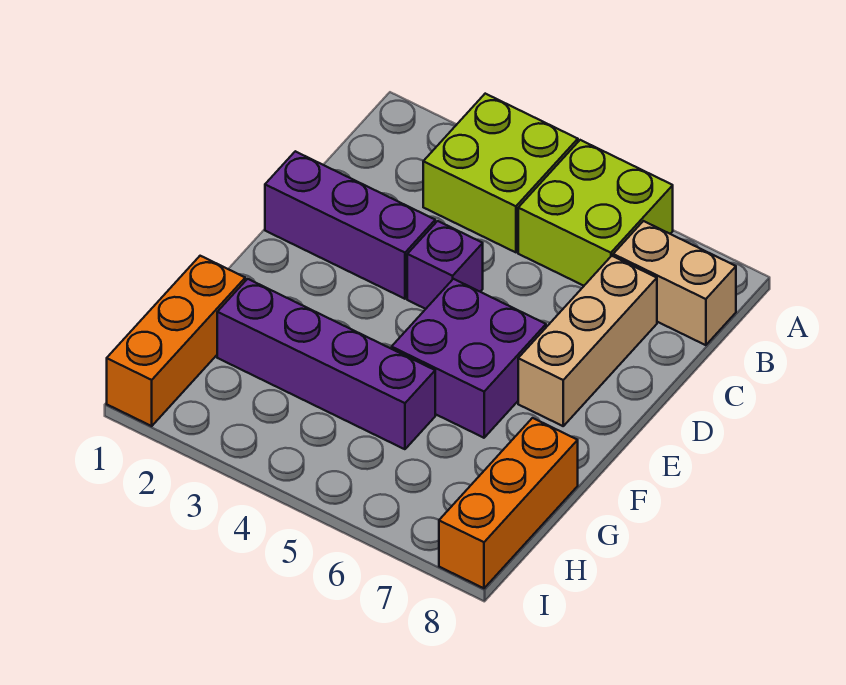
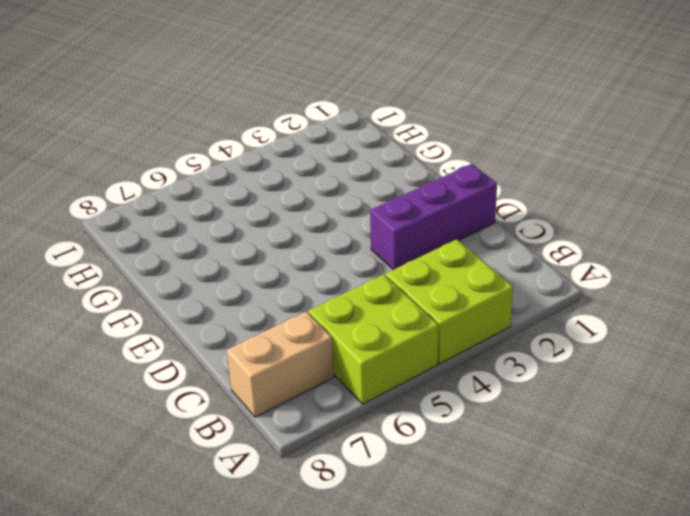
none -> tan 1x3 brick [518,256,657,426]
none -> purple 1x1 brick [407,221,483,309]

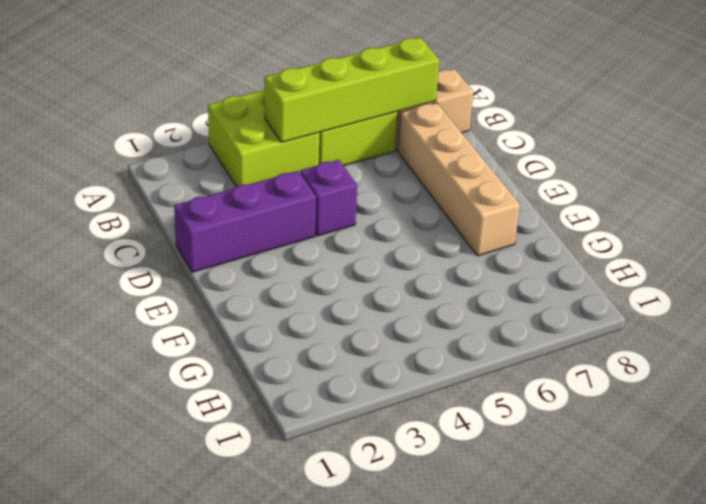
lime 1x4 brick [265,37,439,142] -> none
tan 1x4 brick [398,103,520,256] -> tan 1x3 brick [518,256,657,426]
none -> purple 2x2 brick [392,279,546,438]
none -> orange 1x3 brick [107,256,245,426]

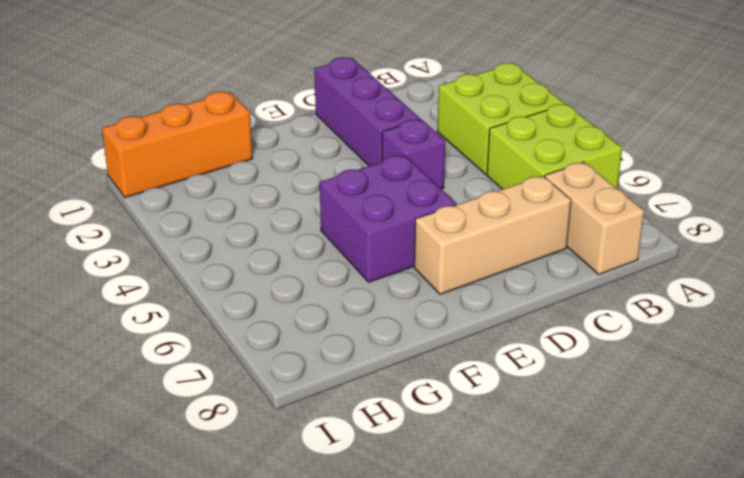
none -> purple 1x4 brick [217,279,435,449]
none -> orange 1x3 brick [439,418,578,588]

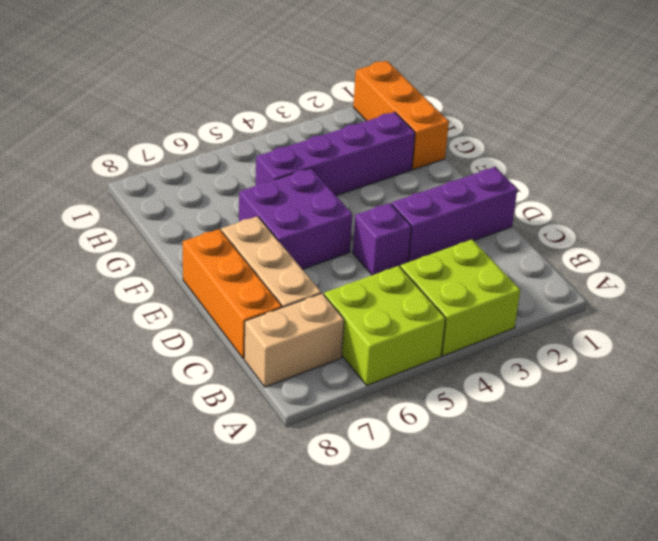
orange 1x3 brick [182,229,282,359] -> orange 1x3 brick moved to [439,418,578,588]

